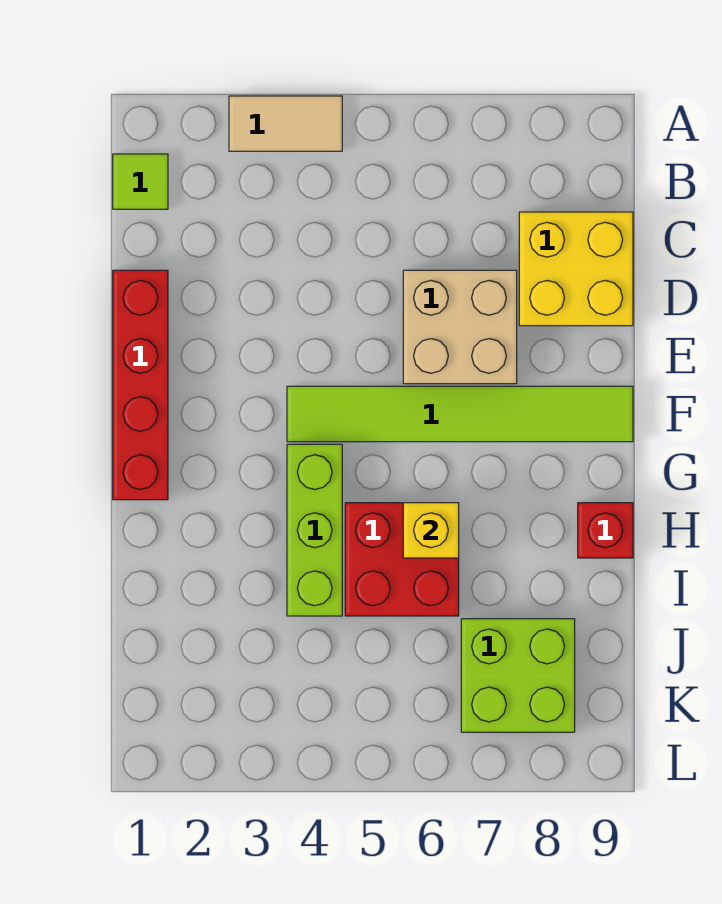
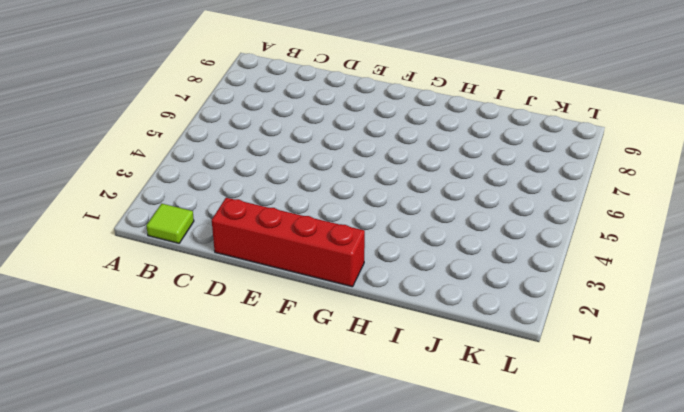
none -> tan 1x2 tile [229,96,342,151]
none -> yellow 2x2 brick [519,212,633,326]

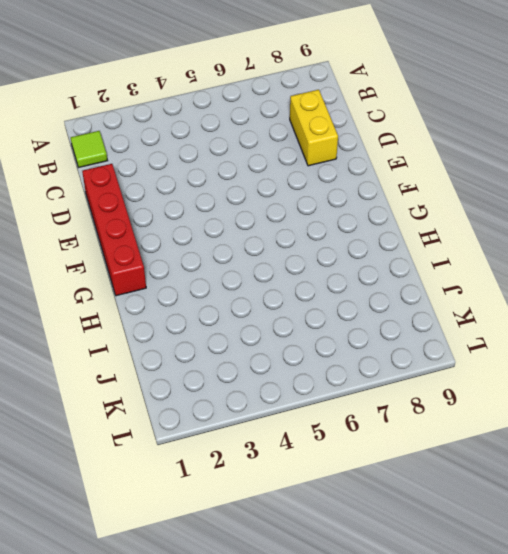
yellow 1x2 brick [290,90,338,166] -> yellow 2x2 brick [519,212,633,326]
none -> tan 1x2 tile [229,96,342,151]
none -> tan 2x2 brick [403,270,517,384]

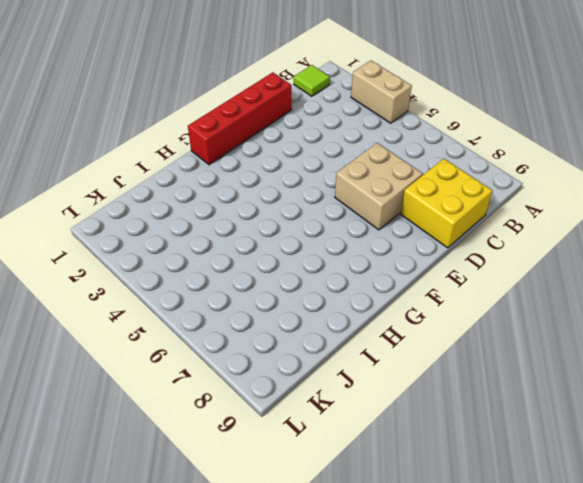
tan 1x2 brick [351,60,412,123] -> tan 1x2 tile [229,96,342,151]
none -> lime 1x6 tile [287,386,633,442]
none -> lime 1x3 brick [287,444,342,616]

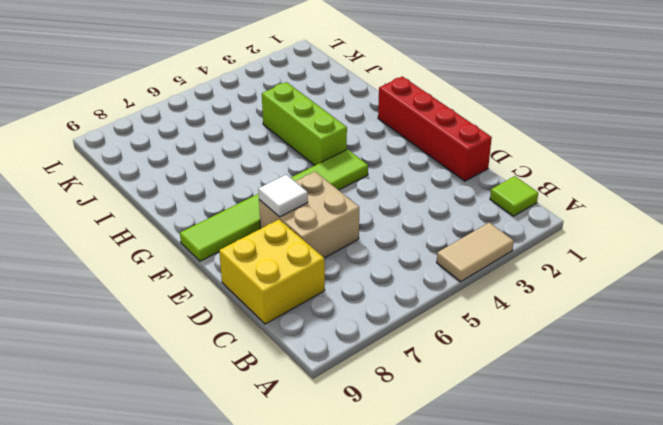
white 1x1 tile [258,175,308,217] -> none
none -> red 2x2 brick [345,503,459,616]
none -> red 1x1 brick [578,503,633,558]

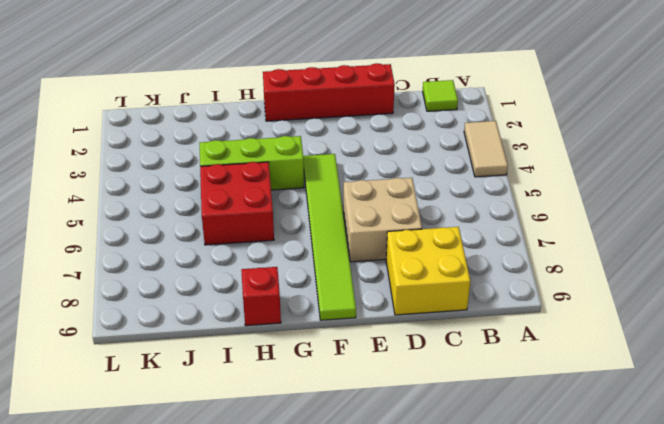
none -> lime 2x2 brick [461,619,575,732]
none -> yellow 1x1 brick [403,503,459,558]

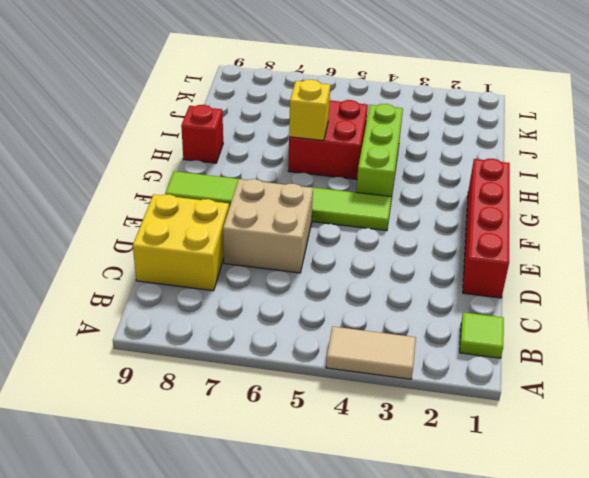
none -> lime 2x2 brick [461,619,575,732]

